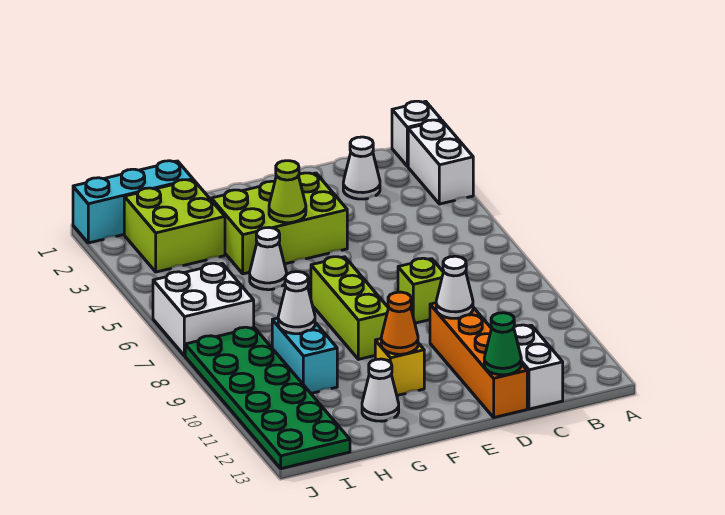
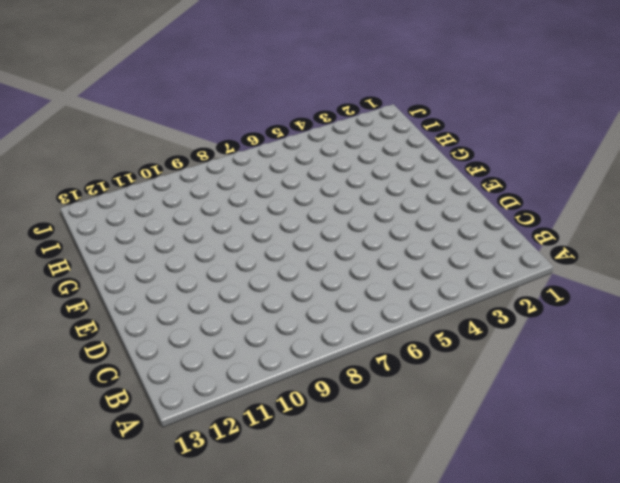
none -> white 1x1 brick [392,101,441,166]
none -> white 1x2 brick [408,120,473,204]
none -> white 1x1 cone [343,137,380,199]

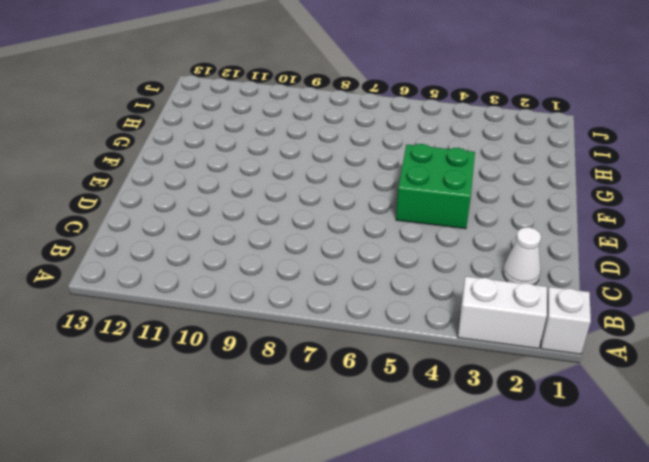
green 2x2 brick [396,144,475,229] -> lime 2x3 brick [211,173,347,274]
none -> white 1x2 brick [514,325,563,409]
none -> lime 1x1 brick [398,258,443,323]
none -> orange 1x4 brick [430,303,527,417]

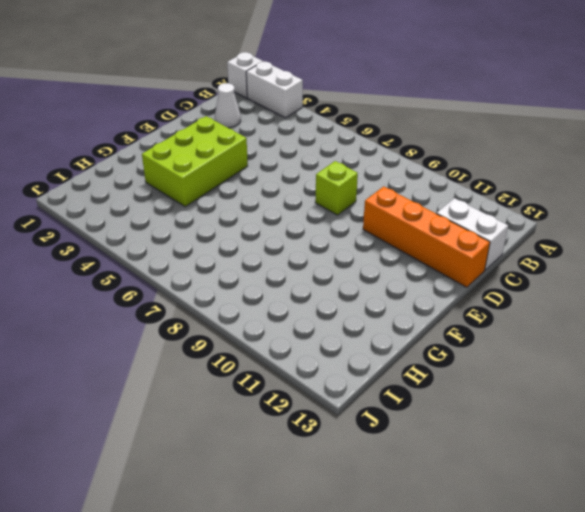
none -> lime 1x3 brick [311,257,388,359]
none -> yellow 1x1 brick [375,339,424,395]
none -> white 1x1 cone [250,228,286,290]

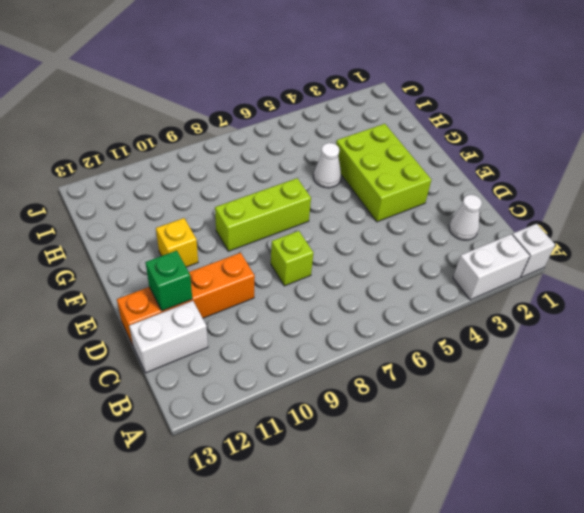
green 1x1 brick [145,251,192,311] -> none
none -> white 1x1 cone [362,359,399,421]
none -> cyan 1x3 brick [73,161,193,243]
none -> lime 2x2 brick [124,180,225,272]

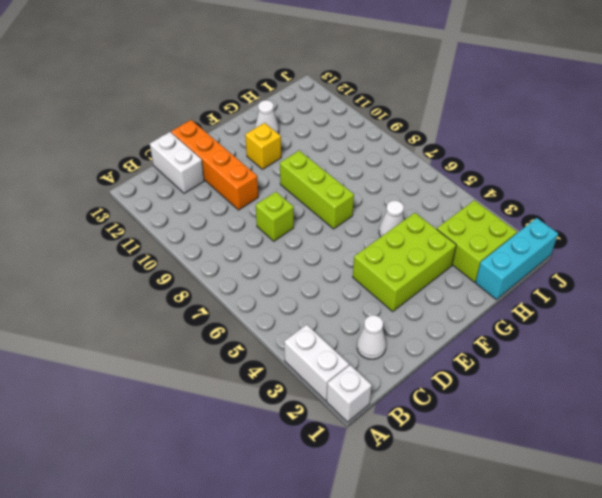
none -> cyan 1x2 brick [272,318,337,393]
none -> white 2x2 brick [153,263,254,356]
none -> green 2x6 plate [185,327,350,469]

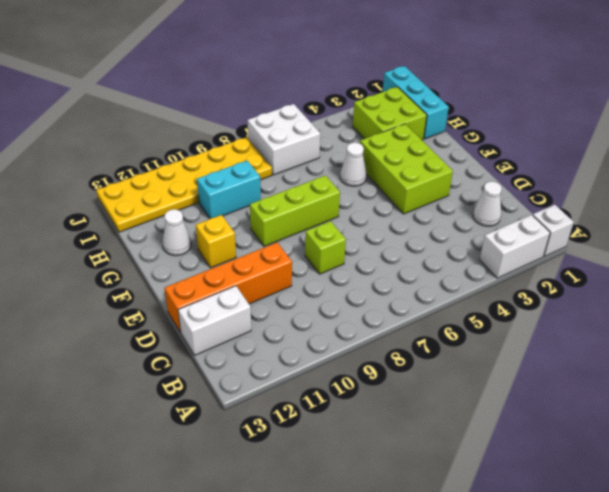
yellow 2x6 plate [96,137,272,232] -> green 2x6 plate [185,327,350,469]
none -> white 1x1 cone [436,256,473,318]
none -> green 1x1 cone [484,313,521,375]
none -> lime 1x1 cone [269,161,306,223]

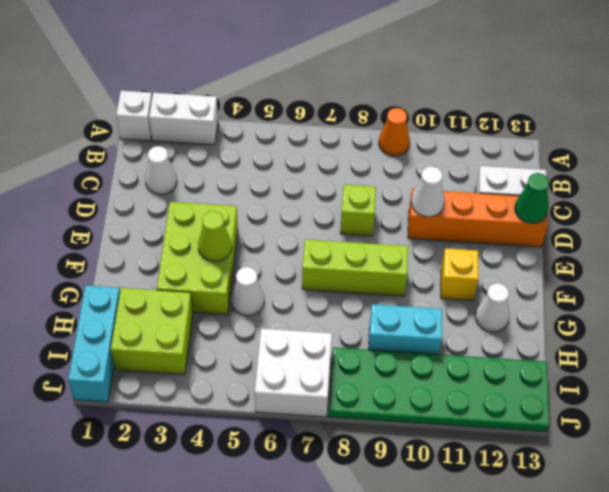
orange 1x1 cone [379,108,410,156] -> orange 1x1 cone moved to [381,292,418,354]
none -> white 1x1 cone [278,272,315,334]

